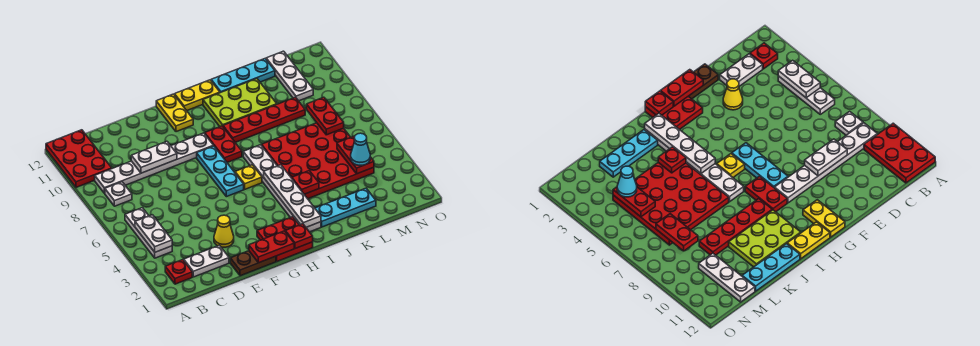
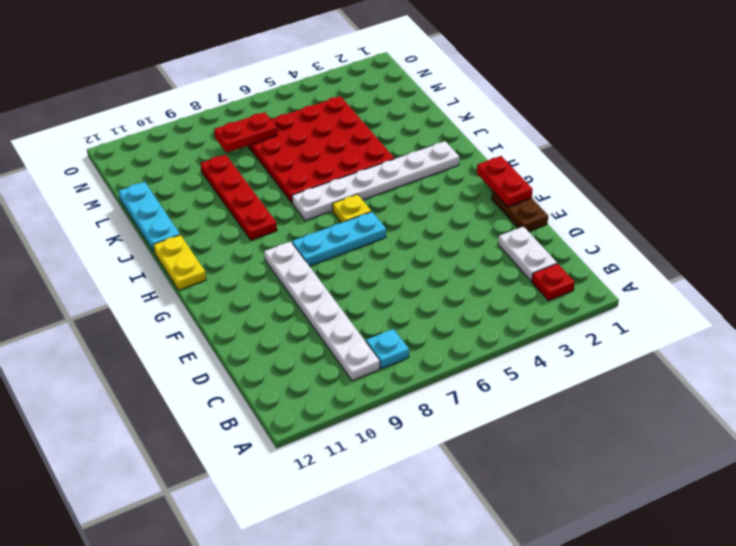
cyan 1x1 plate [366,329,409,369] -> white 1x1 plate [105,182,132,206]
none -> red 2x3 plate [46,130,112,187]
none -> white 1x3 plate [125,208,172,258]
none -> yellow 1x1 cone [214,215,234,247]
none -> red 2x2 plate [257,217,313,262]

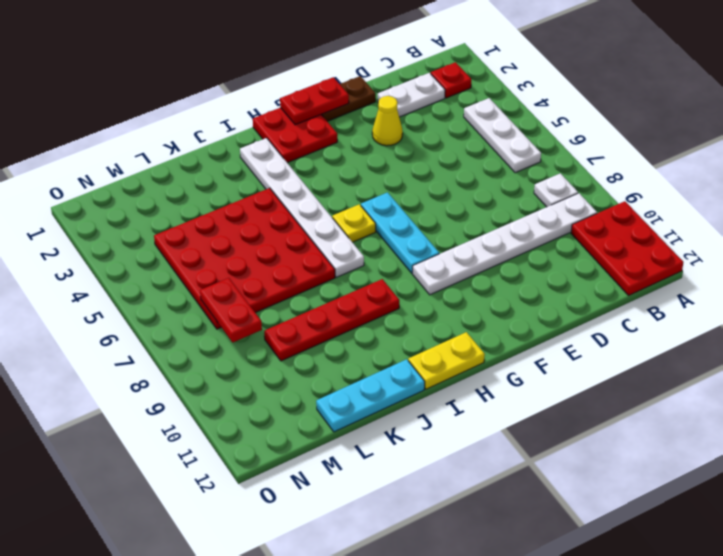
none -> yellow 1x2 plate [156,94,193,132]
none -> red 1x2 plate [205,126,242,162]
none -> lime 2x3 plate [203,79,277,126]
none -> cyan 1x3 plate [315,188,376,227]

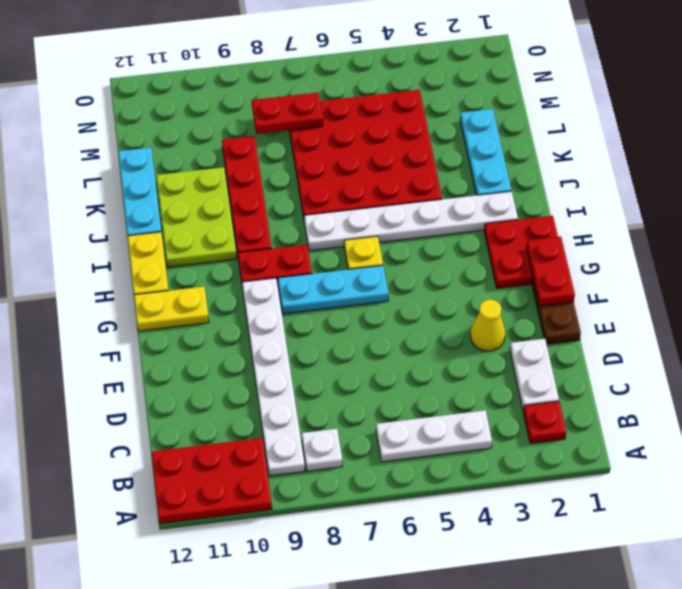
none -> white 1x3 plate [266,51,313,101]
none -> white 1x2 plate [135,215,172,252]
none -> white 1x2 plate [131,142,177,173]
none -> red 1x1 plate [286,224,313,248]

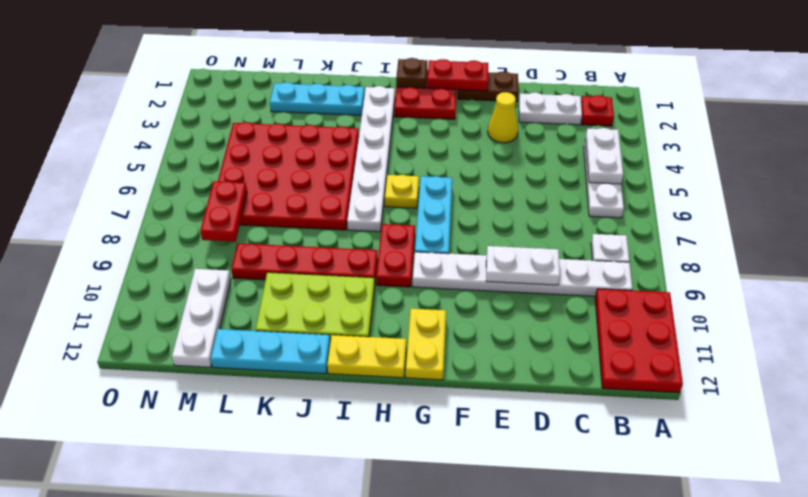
brown 1x1 plate [396,58,427,88] -> red 1x1 plate [286,224,313,248]
none -> white 1x4 plate [264,165,321,227]
none -> red 1x1 plate [292,171,319,194]
none -> red 1x2 plate [337,136,374,174]
none -> cyan 1x1 cone [351,133,370,165]

